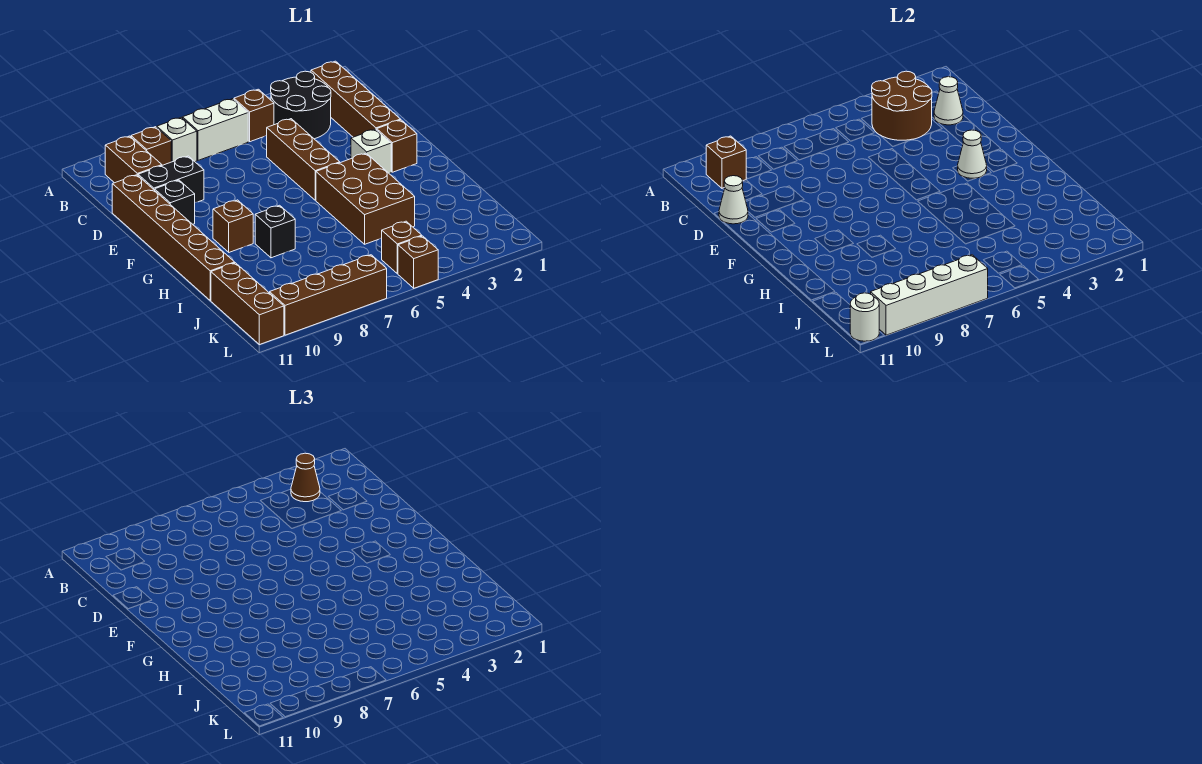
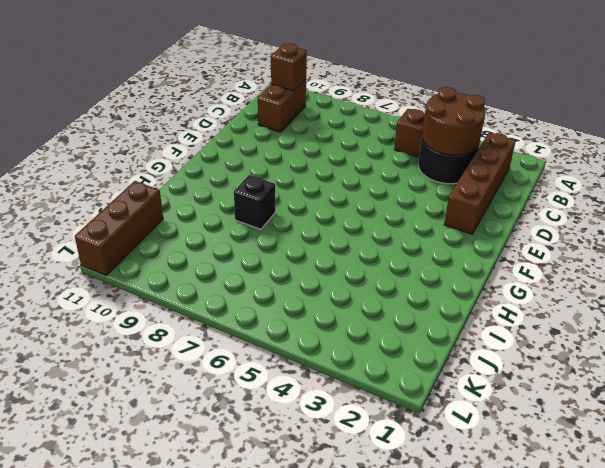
none -> white 1x2 brick [183,99,248,160]
none -> white 1x1 brick [157,117,197,162]
none -> brown 1x1 brick [131,127,171,165]

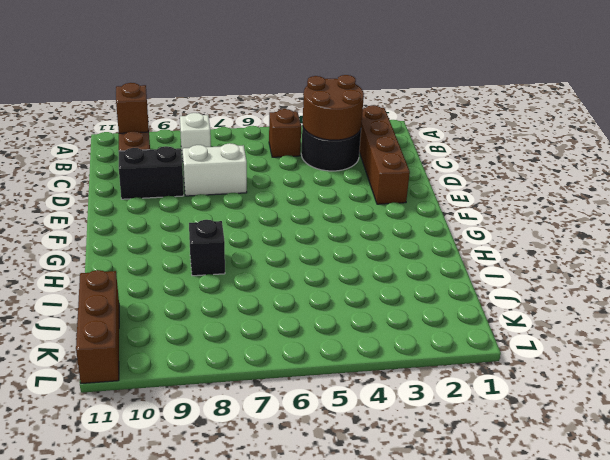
white 1x2 brick [183,143,247,196] -> white 1x2 brick moved to [183,99,248,160]
none -> brown 1x1 brick [131,127,171,165]
none -> brown 1x3 brick [267,119,340,200]
none -> brown 1x6 brick [112,175,235,300]

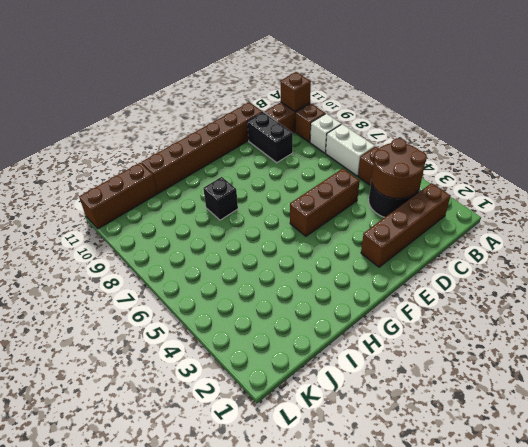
none -> black 1x1 brick [155,180,195,224]
none -> brown 1x1 brick [377,120,417,172]
none -> white 1x1 brick [351,129,391,174]

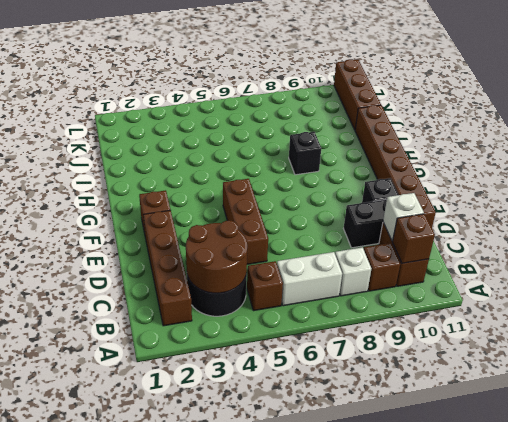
white 1x1 brick [383,193,424,241] -> white 1x1 brick moved to [351,129,391,174]
none -> brown 2x3 brick [316,153,415,244]
none -> brown 1x1 brick [213,200,253,252]
none -> brown 1x1 brick [382,221,422,274]

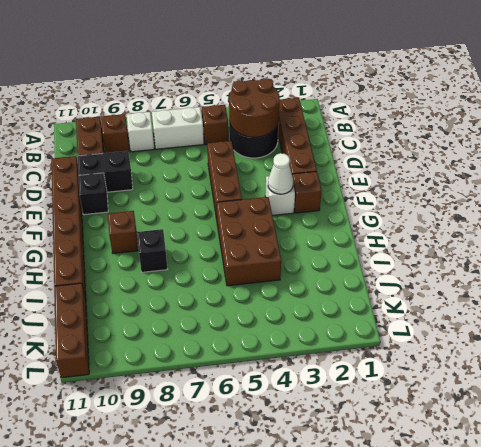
none -> brown 1x1 brick [382,221,422,274]
none -> brown 1x1 brick [398,236,438,288]
none -> brown 1x4 brick [270,255,387,335]

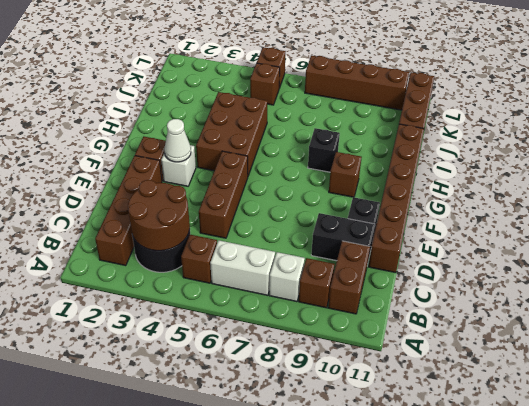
none -> brown 1x1 brick [706,136,746,189]
none -> white 1x1 cone [934,77,963,125]
none -> white 1x1 cone [719,176,748,224]

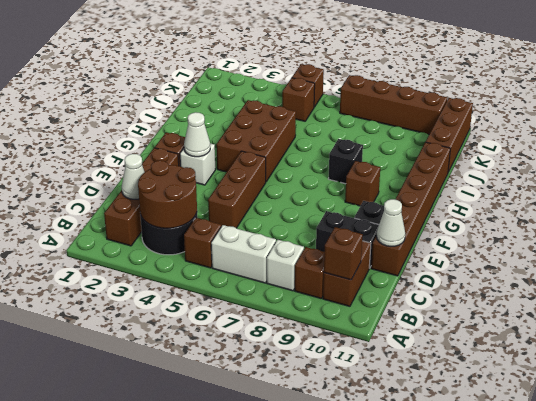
none -> white 1x4 brick [871,255,988,335]
none -> white 1x1 round brick [850,293,879,341]
none -> brown 1x1 cone [291,453,320,502]

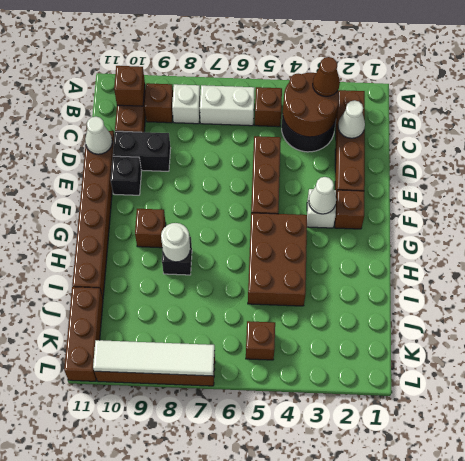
white 1x1 round brick [161,223,190,262] -> white 1x1 round brick moved to [850,293,879,341]
white 1x4 tile [93,340,215,376] -> white 1x4 brick [871,255,988,335]
none -> brown 1x1 brick [398,236,438,288]

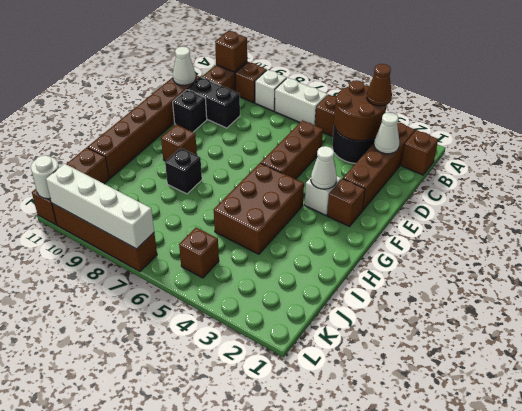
brown 1x1 brick [401,130,438,175] -> brown 1x1 brick moved to [398,236,438,288]

